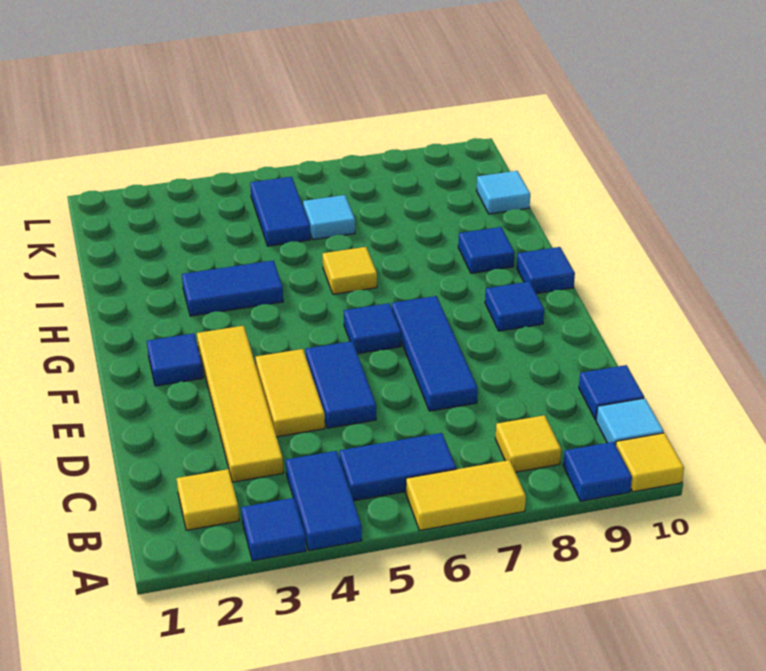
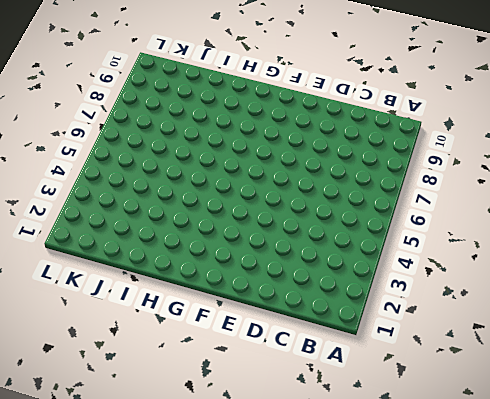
none -> blue 1x1 tile [241,498,306,561]
none -> blue 1x2 tile [286,451,362,551]
none -> yellow 1x2 tile [406,460,526,530]

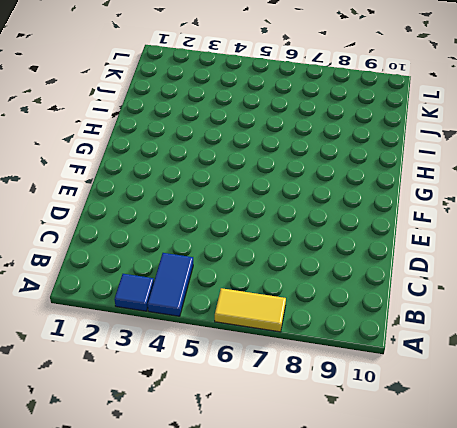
none -> blue 1x1 tile [563,442,632,501]
none -> yellow 1x1 tile [616,433,684,492]
none -> yellow 1x1 tile [177,469,239,530]

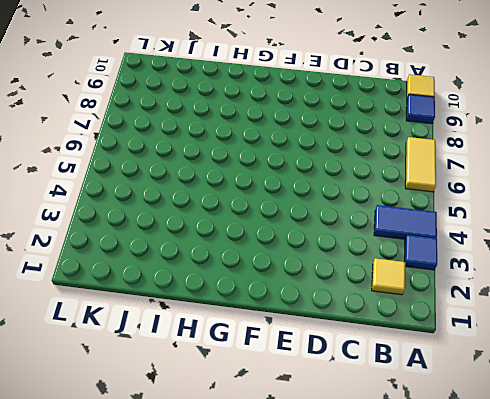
none -> blue 1x2 tile [339,433,456,501]
none -> yellow 1x1 tile [495,415,561,472]
none -> cyan 1x1 tile [596,398,664,445]

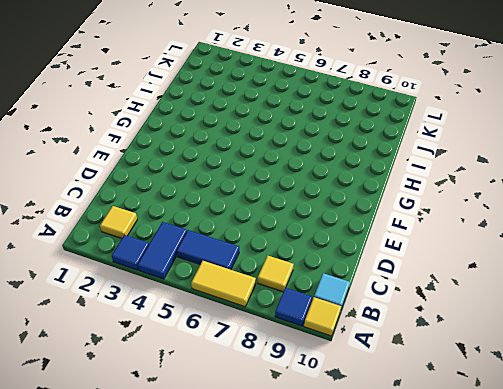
none -> yellow 1x4 tile [197,326,283,482]
none -> blue 1x1 tile [579,365,644,420]
none -> yellow 1x2 tile [256,349,325,437]

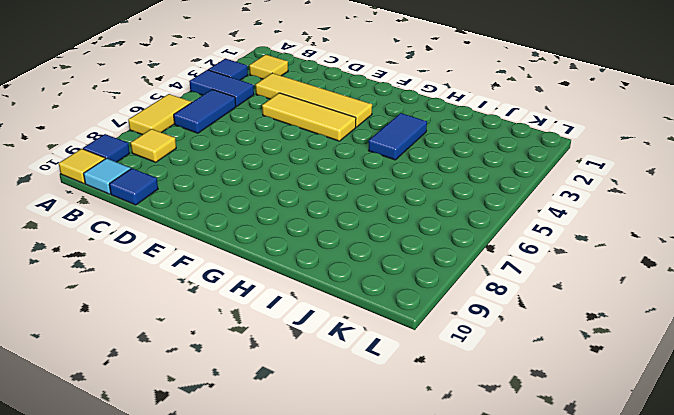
yellow 1x3 tile [262,93,356,141] -> yellow 1x2 tile [256,349,325,437]
none -> blue 1x2 tile [306,341,376,428]
none -> blue 1x3 tile [392,296,478,411]
none -> blue 1x1 tile [147,333,203,386]

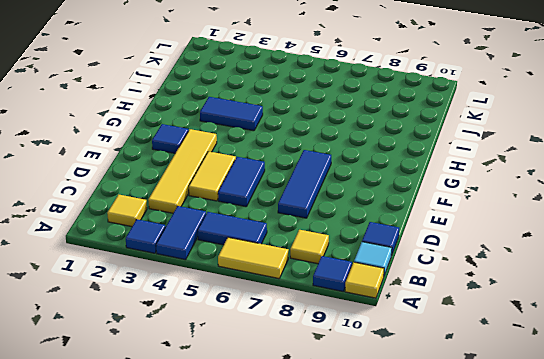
none -> blue 1x1 tile [344,303,401,354]
none -> blue 1x1 tile [485,282,544,331]
none -> blue 1x1 tile [517,247,575,294]

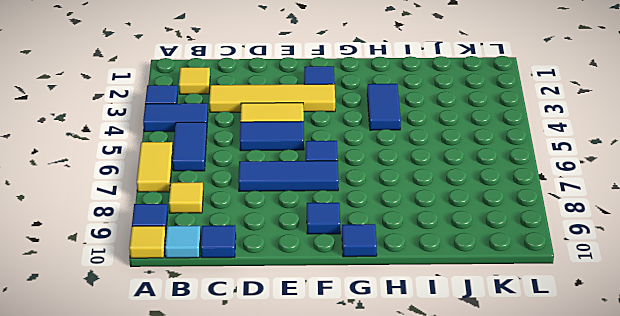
none -> yellow 1x1 tile [323,247,377,294]
none -> blue 1x1 tile [458,227,515,273]
none -> blue 1x2 tile [250,177,310,246]

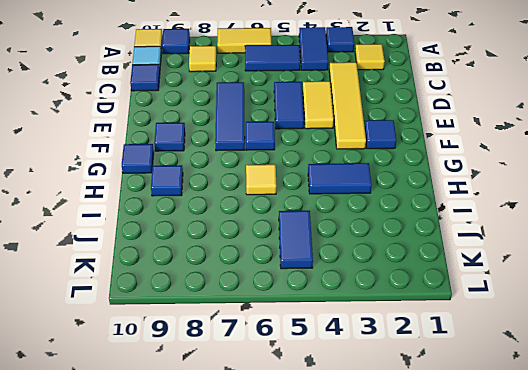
none -> cyan 1x1 tile [303,195,355,240]
none -> cyan 1x1 tile [476,171,530,214]

